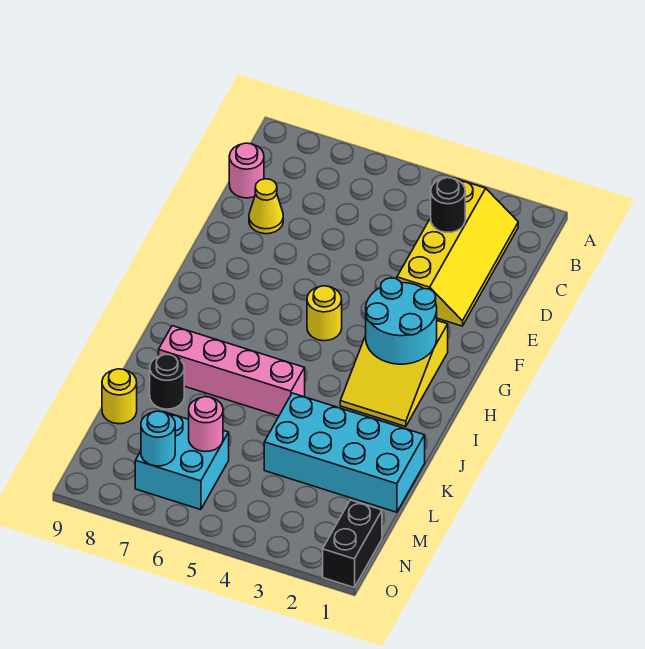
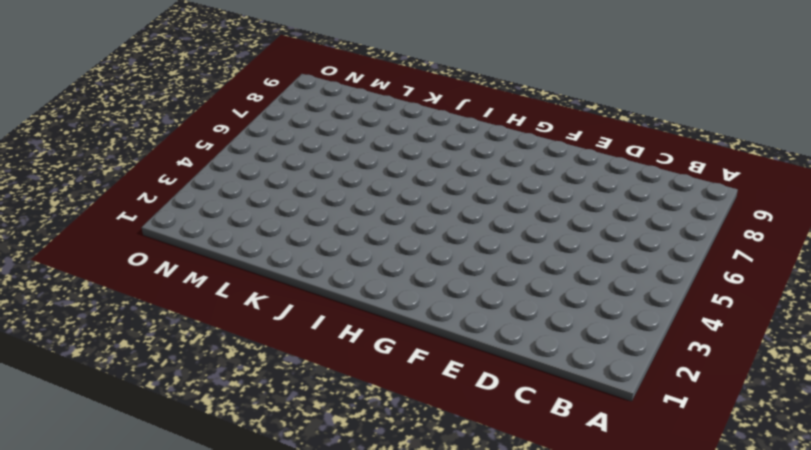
none -> yellow 2x4 slope [397,178,518,326]
none -> pink 1x1 round brick [229,143,264,198]
none -> yellow 1x1 cone [249,179,283,234]

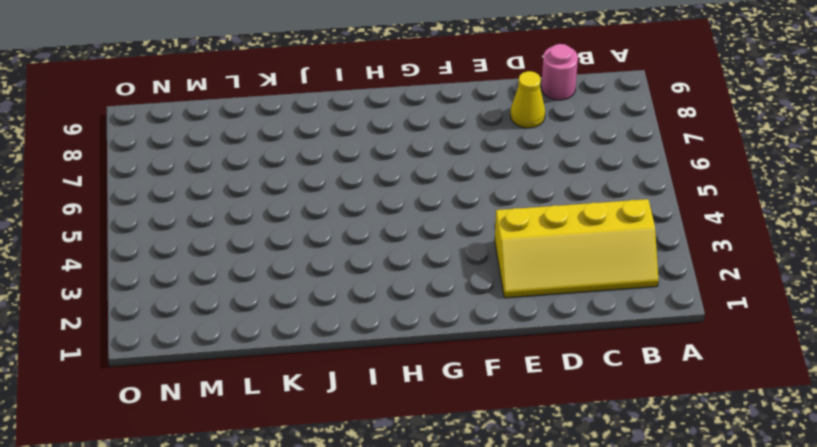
none -> yellow 2x3 slope [340,321,448,427]
none -> yellow 1x1 round brick [307,286,342,341]
none -> pink 1x4 brick [159,326,305,416]

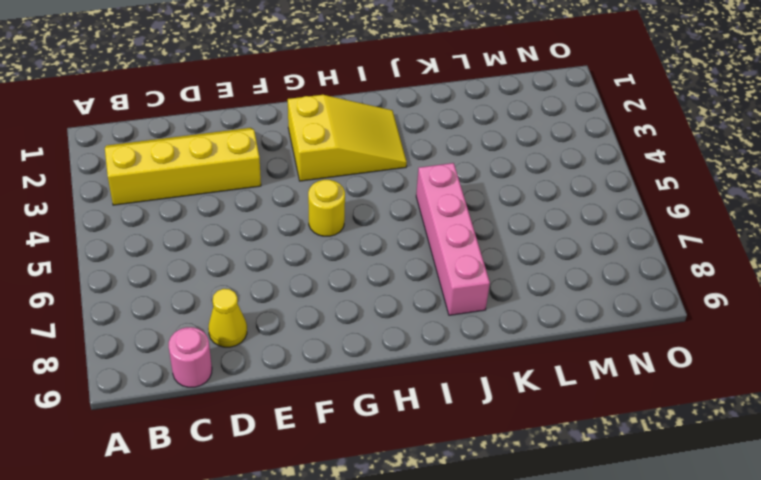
none -> cyan 2x4 brick [264,393,425,512]
none -> black 1x1 round brick [150,354,184,409]
none -> yellow 1x1 round brick [102,369,137,424]

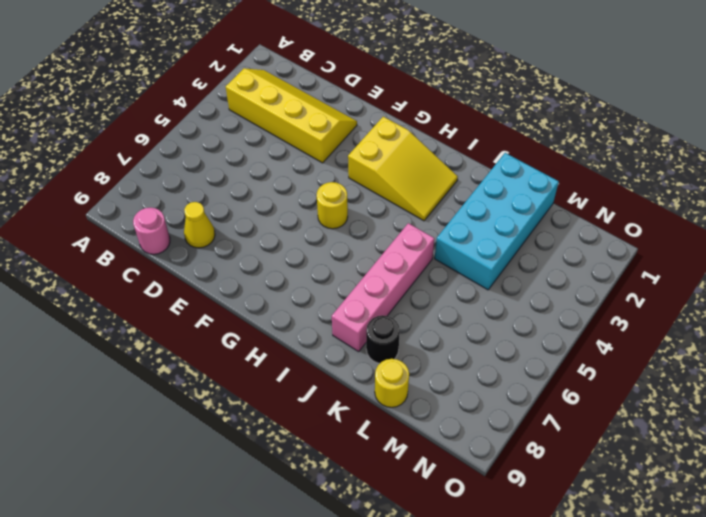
none -> cyan 2x2 brick [135,412,229,510]
none -> black 1x2 brick [323,500,382,587]
none -> black 1x1 round brick [431,178,465,232]

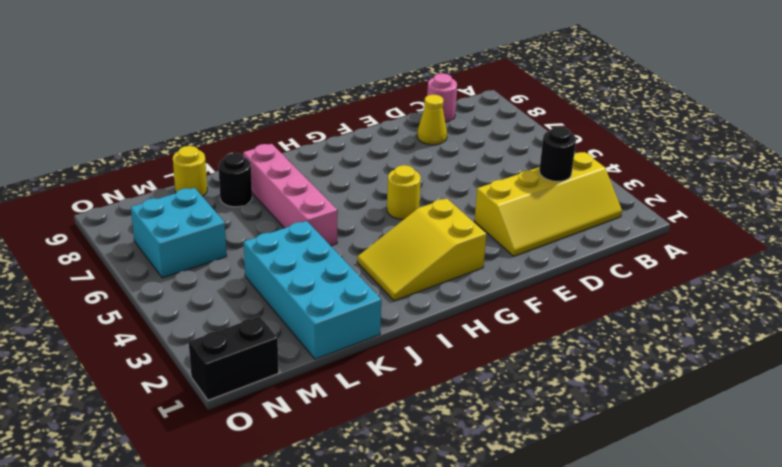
none -> cyan 2x2 round brick [366,278,437,364]
none -> pink 1x1 round brick [189,397,223,452]
none -> cyan 1x1 round brick [141,411,175,466]

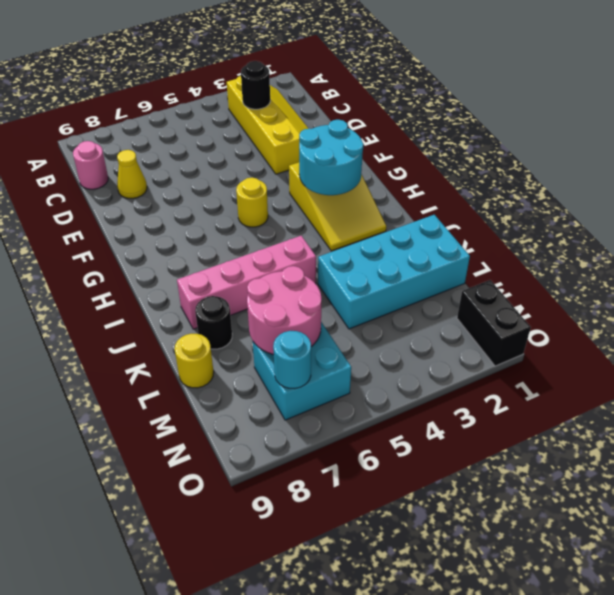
pink 2x2 round brick [247,266,321,355] -> pink 1x1 round brick [189,397,223,452]

